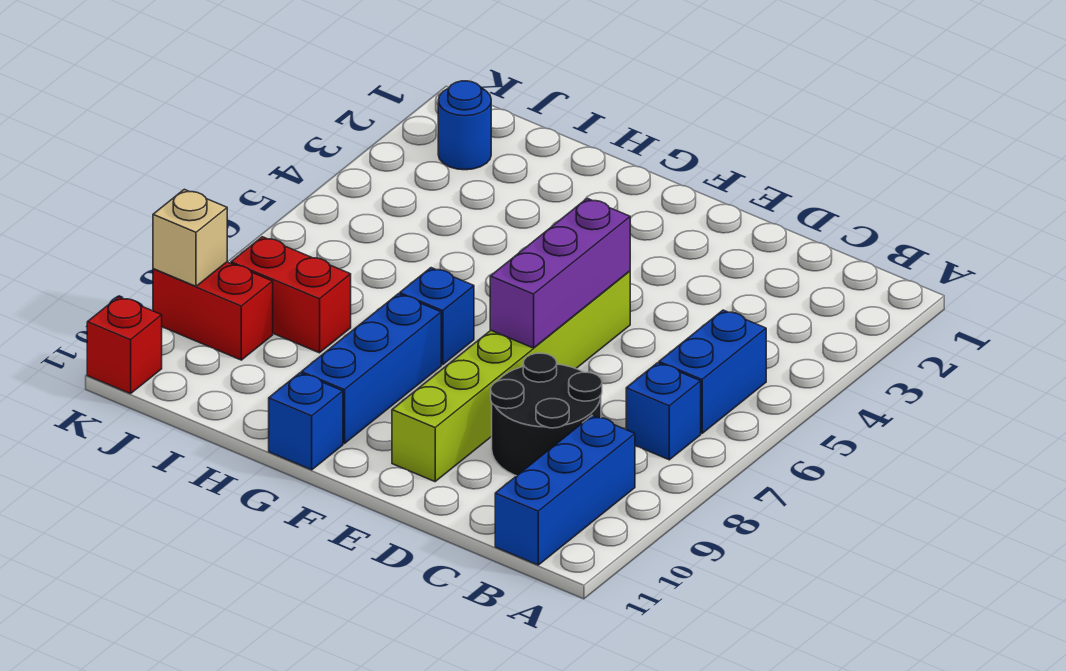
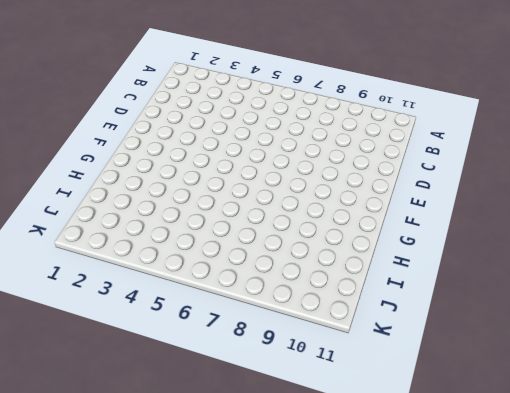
none -> blue 1x2 brick [659,310,766,433]
none -> blue 1x1 brick [626,363,701,460]
none -> blue 1x3 brick [495,416,635,565]

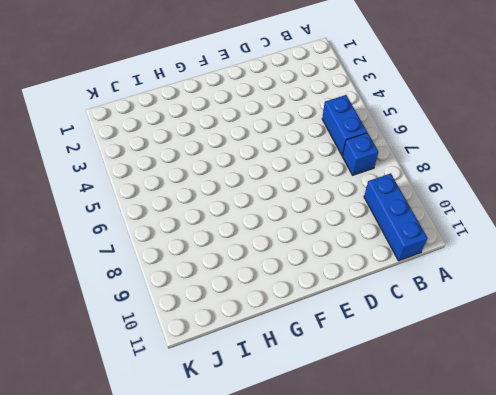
none -> black 2x2 round brick [491,353,602,476]
none -> lime 1x6 brick [392,271,630,482]
none -> blue 1x1 brick [400,268,474,365]

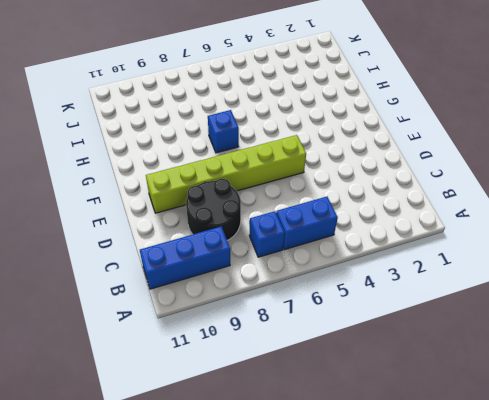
none -> blue 1x3 brick [301,294,441,444]
none -> blue 1x1 brick [269,373,343,470]
none -> red 1x2 brick [231,237,351,353]

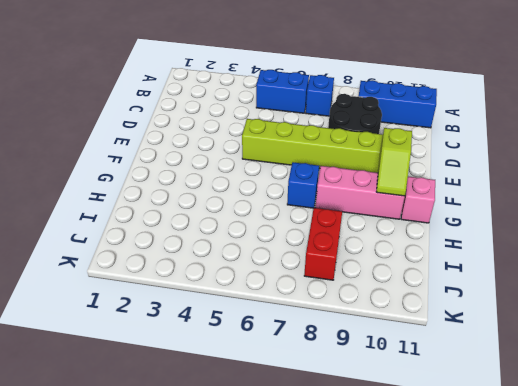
lime 1x2 slope [376,128,412,196] -> none
pink 1x3 brick [316,166,405,219] -> blue 1x3 brick [301,294,441,444]
pink 1x1 brick [401,177,435,223] -> blue 1x1 brick [269,373,343,470]
none -> blue 1x1 round brick [438,81,491,170]
none -> red 1x2 brick [153,262,273,360]
none -> red 1x1 brick [87,297,162,394]

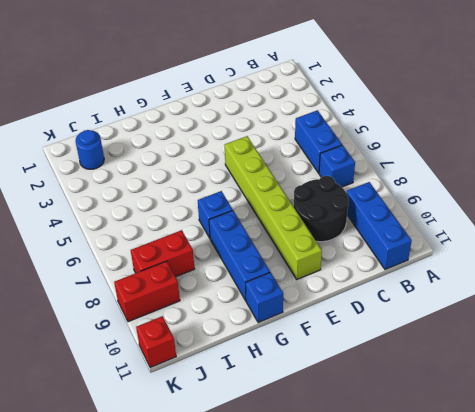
none -> purple 1x3 brick [490,198,630,348]
none -> tan 1x1 brick [153,189,227,286]

